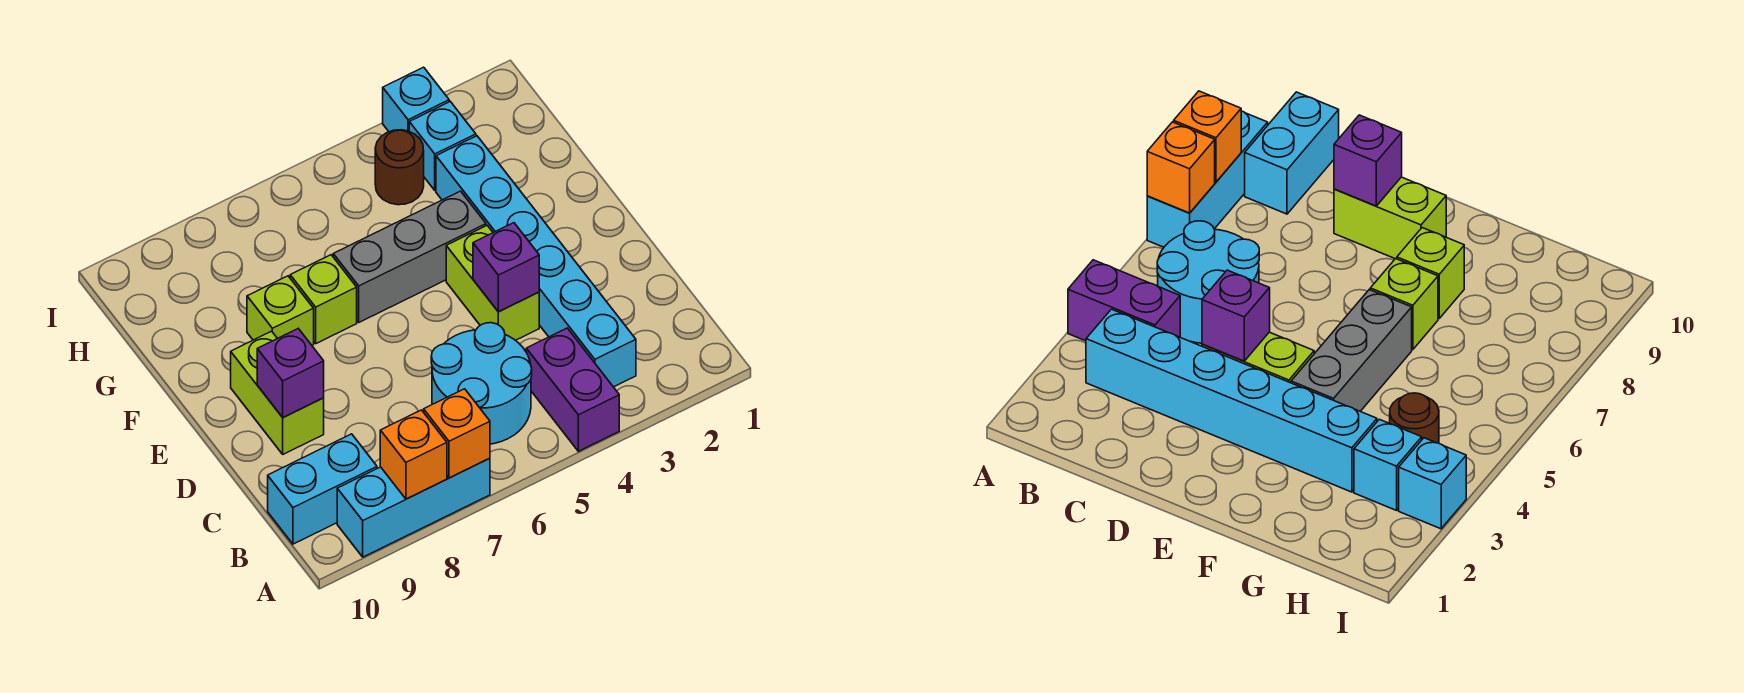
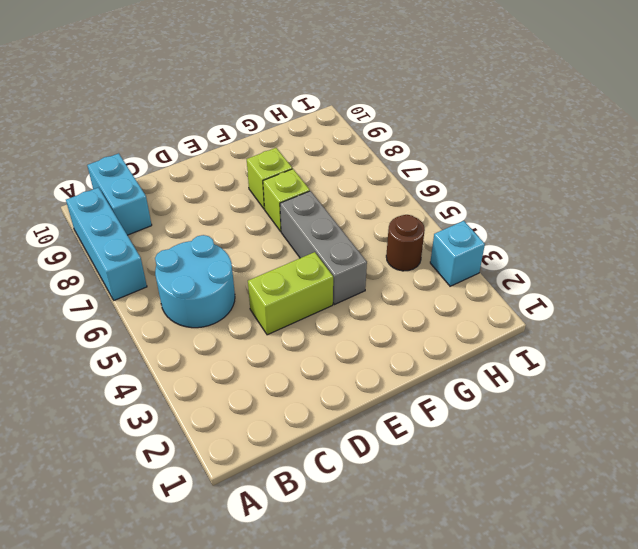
none -> purple 1x2 brick [526,328,619,451]
none -> cyan 1x6 brick [436,136,636,387]
none -> lime 1x2 brick [231,331,324,454]

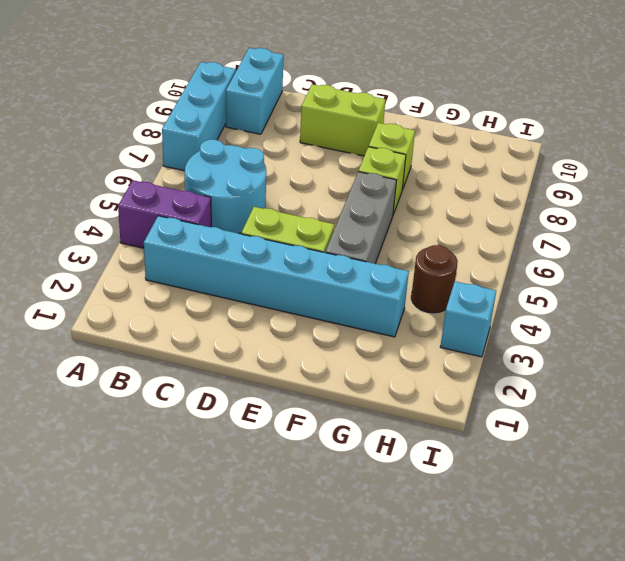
none -> cyan 1x1 brick [409,102,476,190]
none -> orange 1x1 brick [424,389,490,478]
none -> orange 1x1 brick [380,410,447,499]

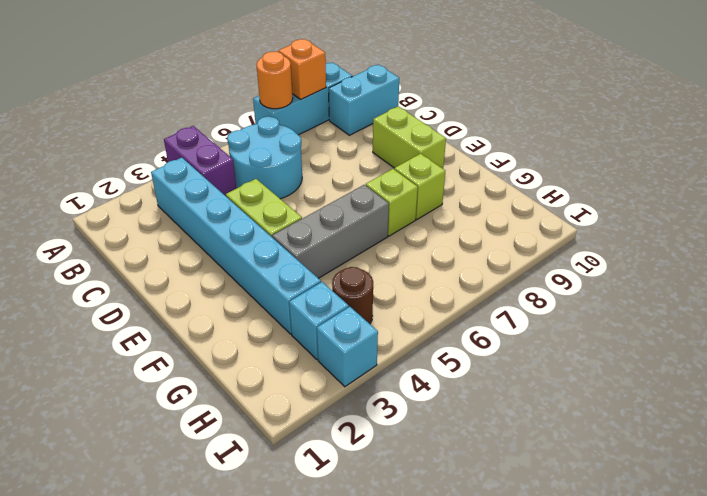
orange 1x1 round brick [256,52,293,109] -> orange 1x1 brick [424,389,490,478]
none -> purple 1x1 brick [473,223,539,312]
none -> purple 1x1 brick [257,329,324,418]

